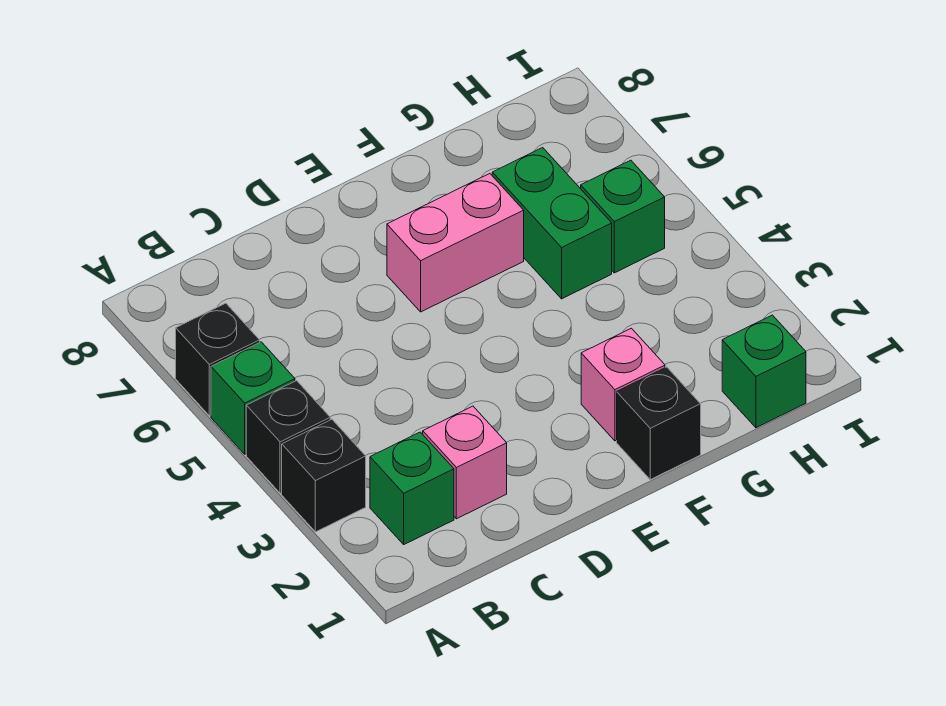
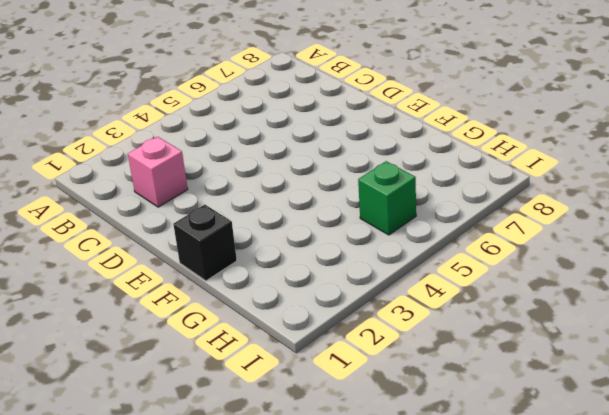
none -> black 1x1 brick [282,419,366,532]
none -> black 1x1 brick [246,381,330,493]
none -> green 1x1 brick [211,342,295,454]

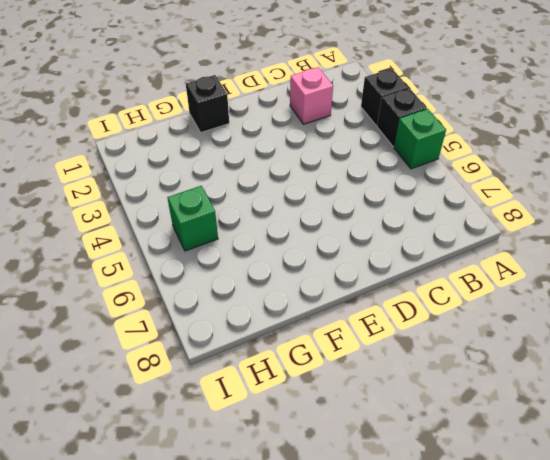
none -> black 1x1 brick [176,303,260,416]
none -> green 1x1 brick [370,432,454,544]
none -> pink 1x2 brick [387,174,524,312]

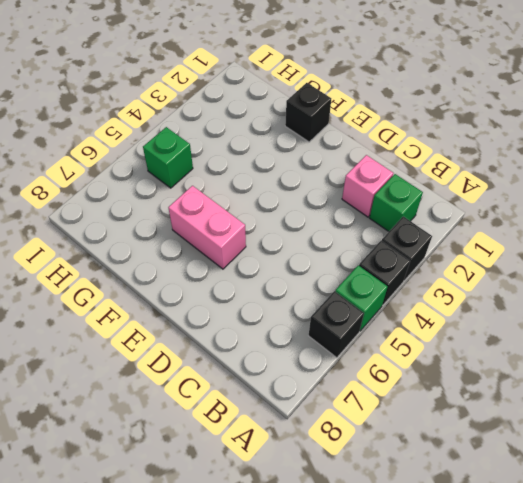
none -> pink 1x1 brick [581,328,665,441]
none -> green 1x2 brick [492,148,612,299]
none -> green 1x1 brick [722,315,806,428]

